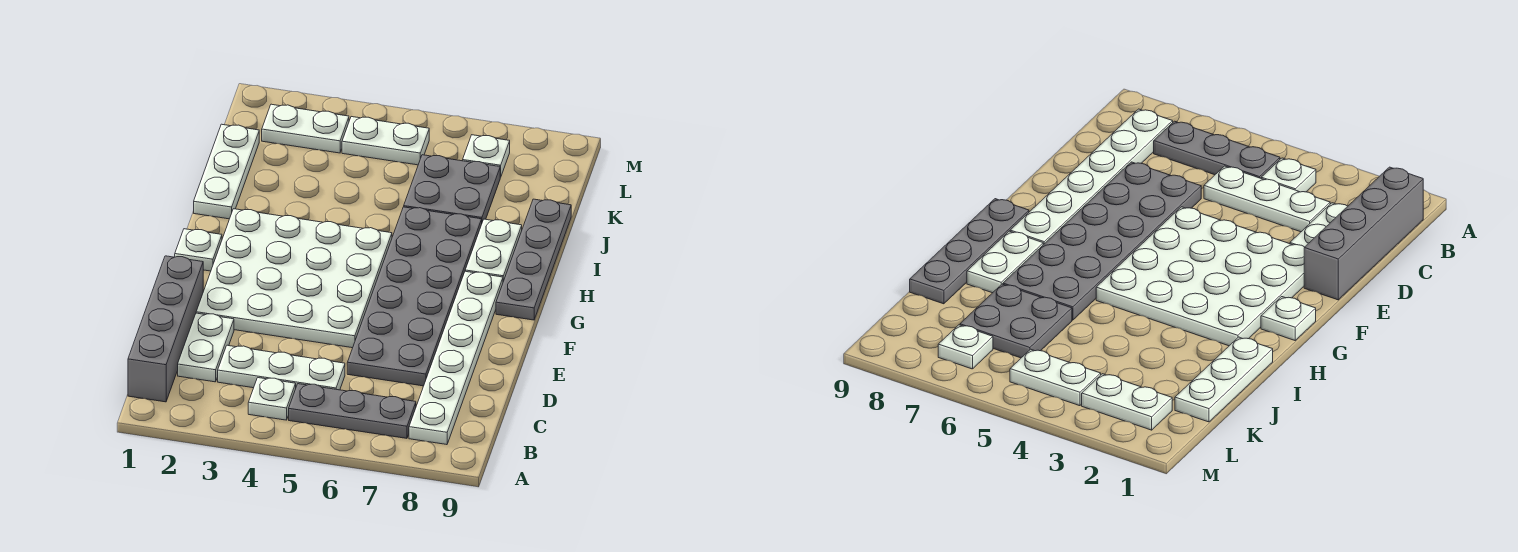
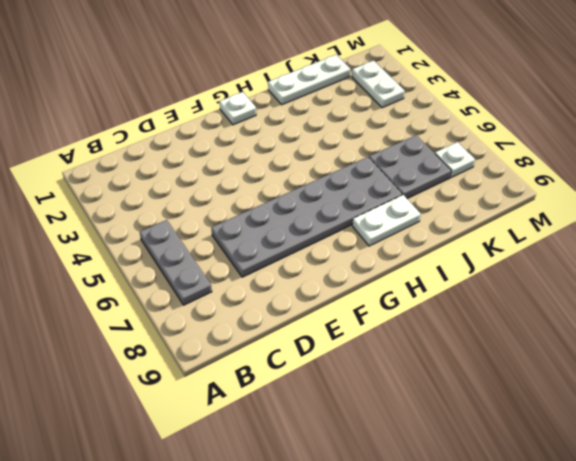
none -> grey 1x4 brick [128,256,203,402]
none -> white 1x1 plate [248,378,296,420]
none -> white 1x6 plate [409,271,503,445]

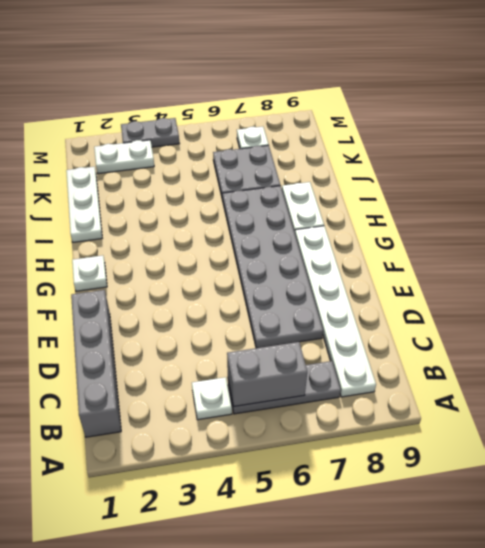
grey 1x2 brick [227,342,307,406] -> none
grey 1x2 plate [121,118,180,147] -> none
none -> white 1x2 plate [178,313,234,382]
none -> white 1x3 plate [218,345,345,390]
none -> white 4x4 plate [196,209,392,348]

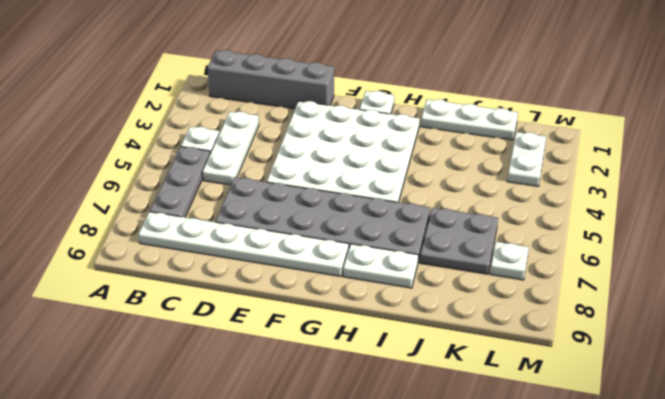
none -> white 1x2 plate [178,313,234,382]
none -> grey 1x4 plate [496,199,571,320]
none -> white 1x2 plate [342,117,429,165]

